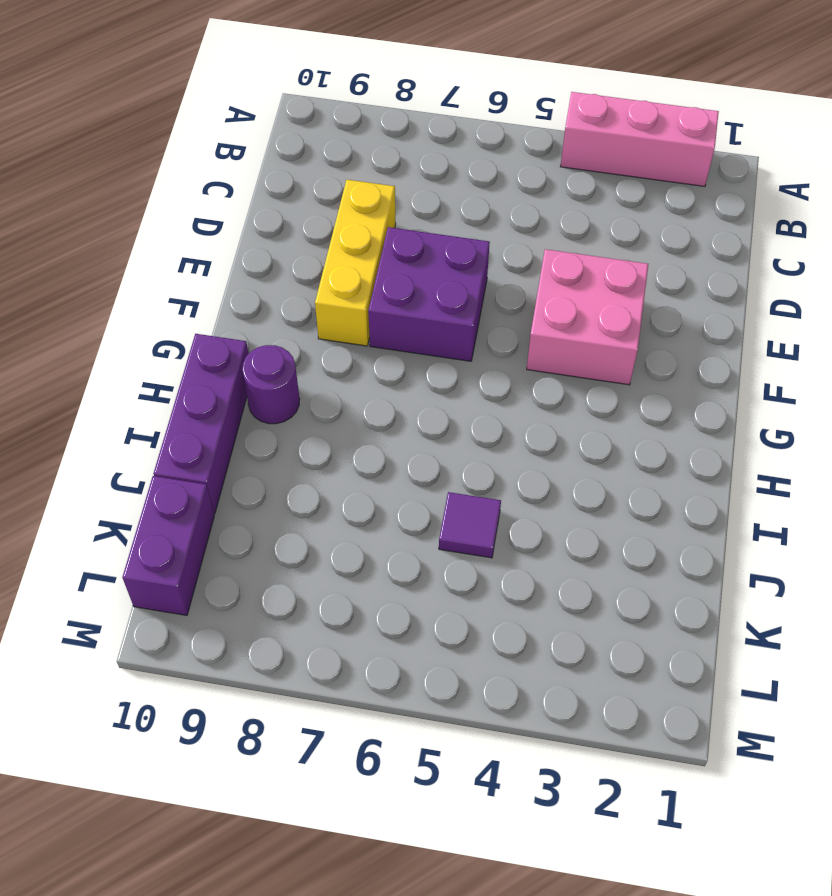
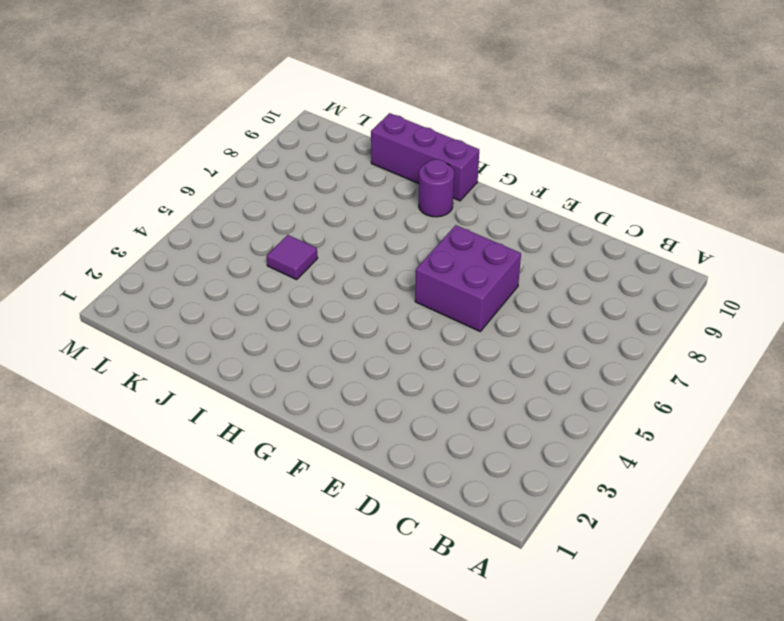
none -> pink 1x3 brick [560,92,719,186]
none -> yellow 1x3 brick [315,180,396,346]

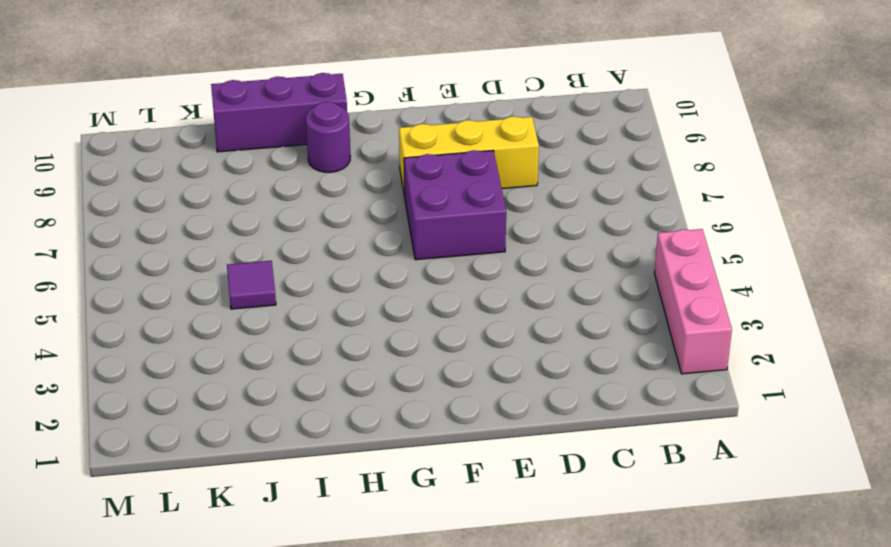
none -> pink 2x2 brick [527,249,648,385]
none -> purple 1x2 brick [122,476,214,615]

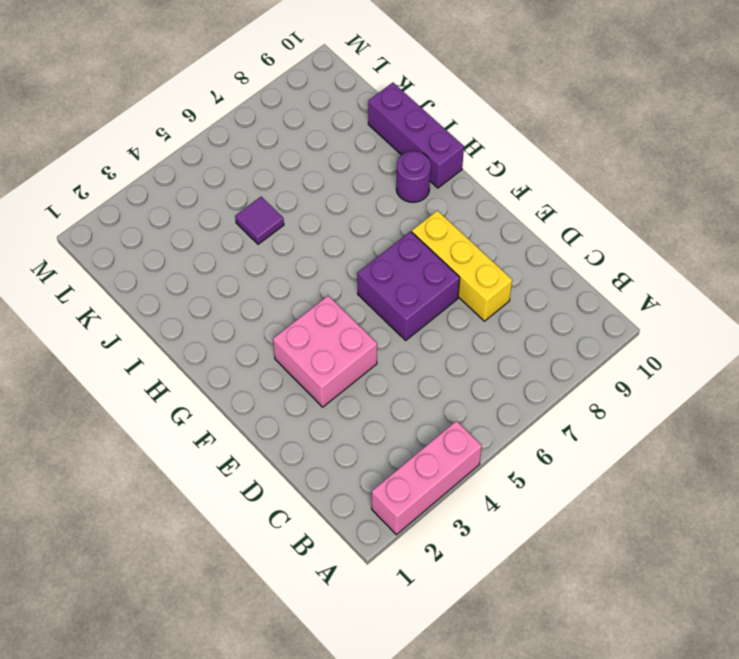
none -> purple 1x2 brick [122,476,214,615]

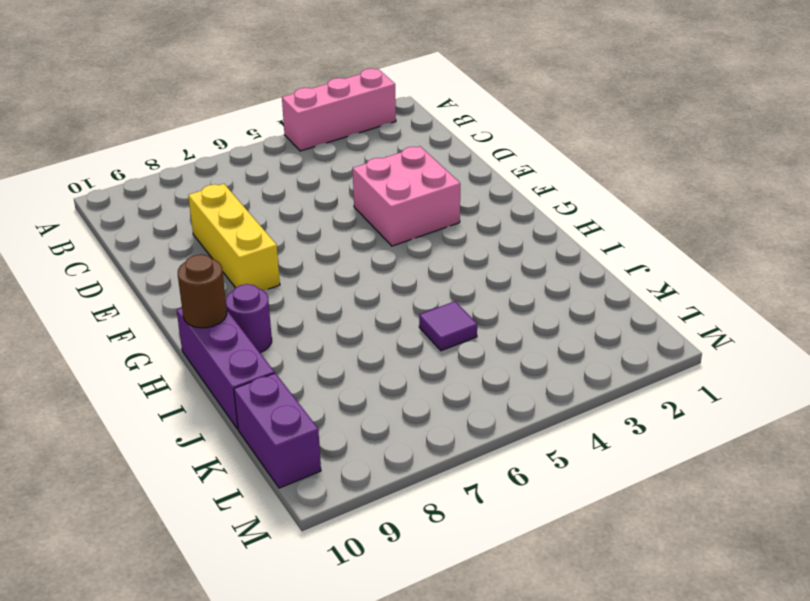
brown 1x1 round brick [178,254,227,328] -> none
none -> purple 2x2 brick [368,227,490,361]

